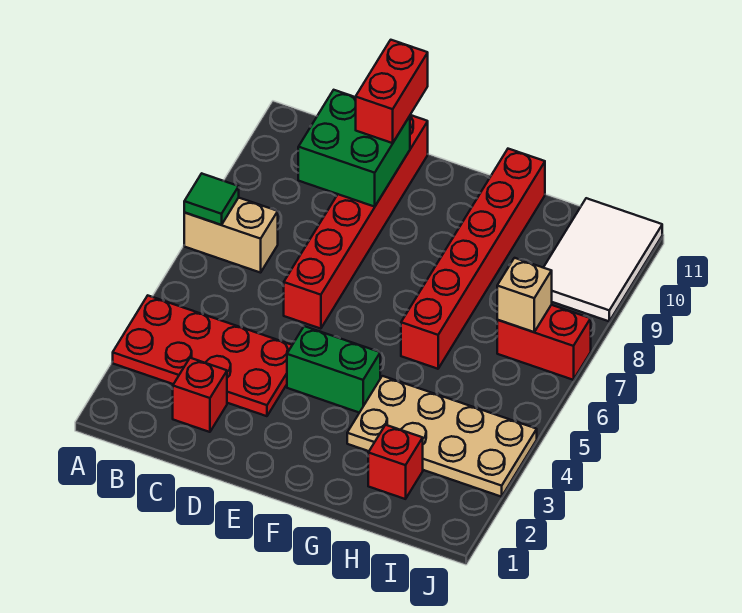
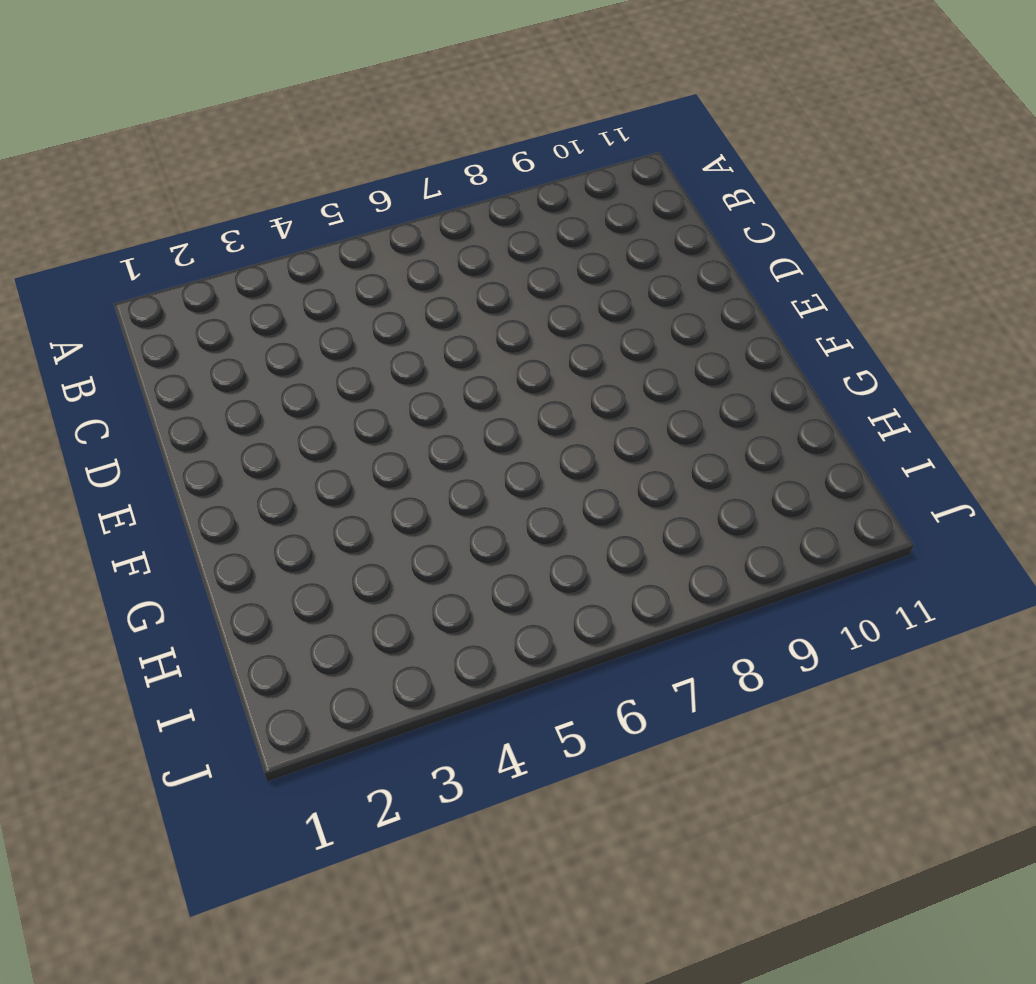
none -> red 2x4 plate [113,296,292,416]
none -> tan 1x2 brick [184,198,278,273]
none -> red 1x1 brick [173,358,227,432]

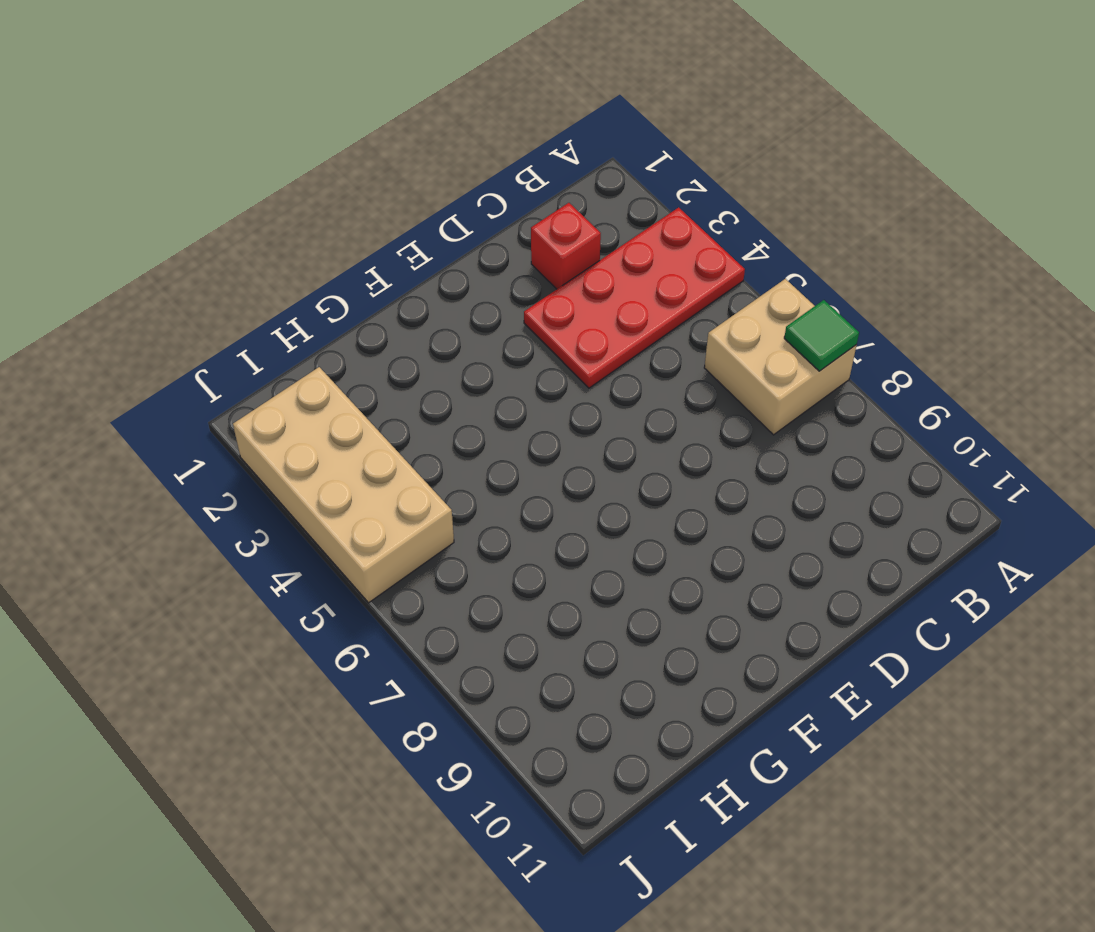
tan 2x2 brick [704,279,856,435] -> tan 1x2 brick [184,198,278,273]
tan 2x4 brick [233,367,454,603] -> tan 2x4 plate [347,376,537,497]
none -> red 1x6 brick [284,115,428,329]
none -> green 1x2 brick [287,326,380,413]
none -> red 1x6 brick [401,149,545,369]

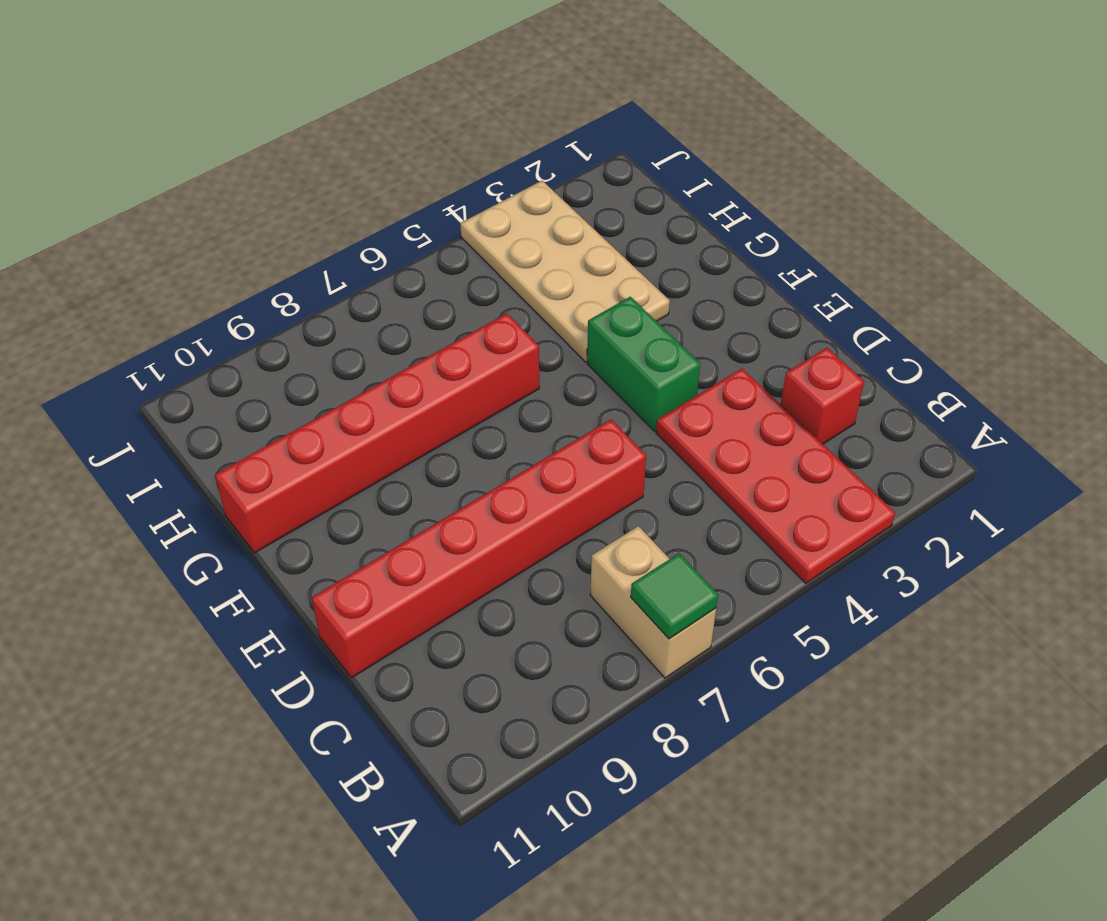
none -> red 1x1 brick [368,425,423,499]
none -> red 1x2 brick [497,305,591,380]
none -> white 2x3 tile [543,198,662,321]

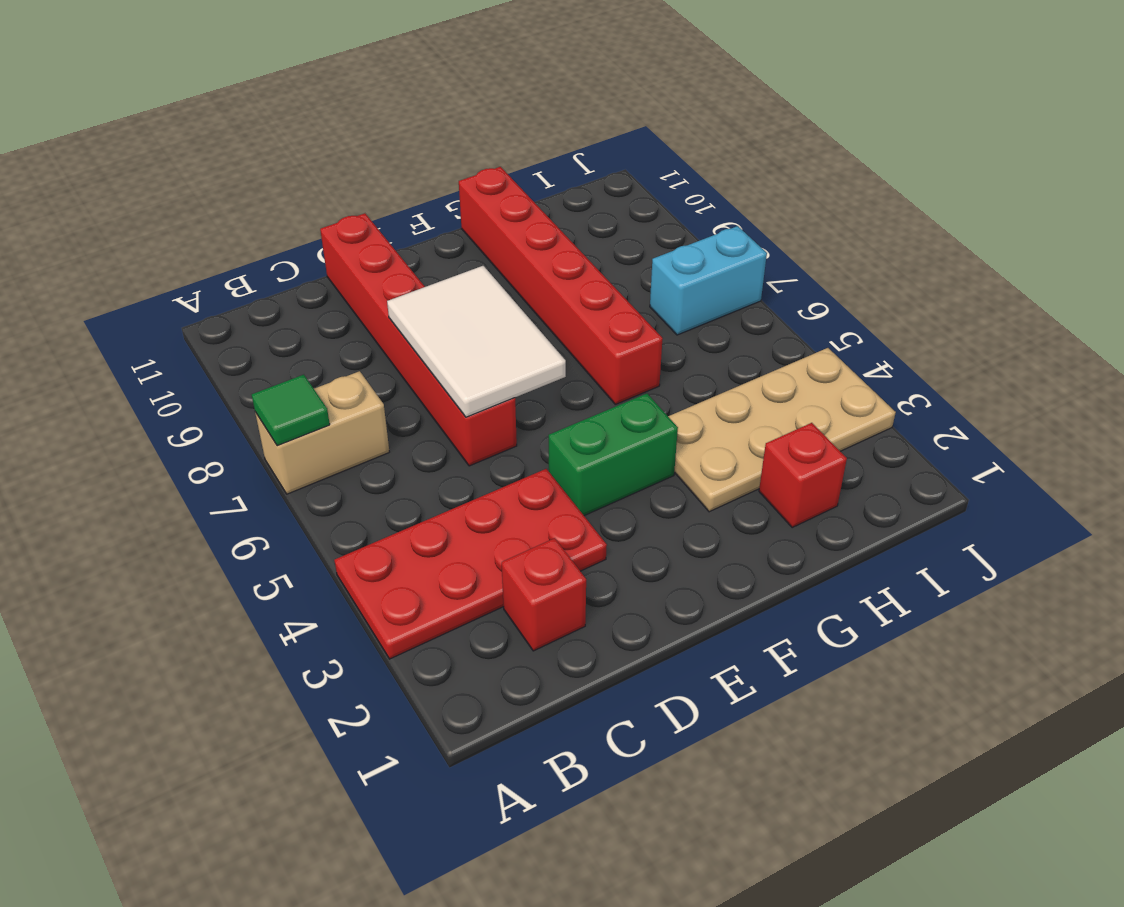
white 2x3 tile [387,266,566,417] -> white 2x3 tile moved to [543,198,662,321]
cyan 1x2 brick [650,226,767,335] -> red 1x2 brick [497,305,591,380]
none -> green 2x2 brick [298,90,410,207]
none -> tan 1x1 brick [497,258,552,332]
none -> red 1x2 brick [356,40,428,143]

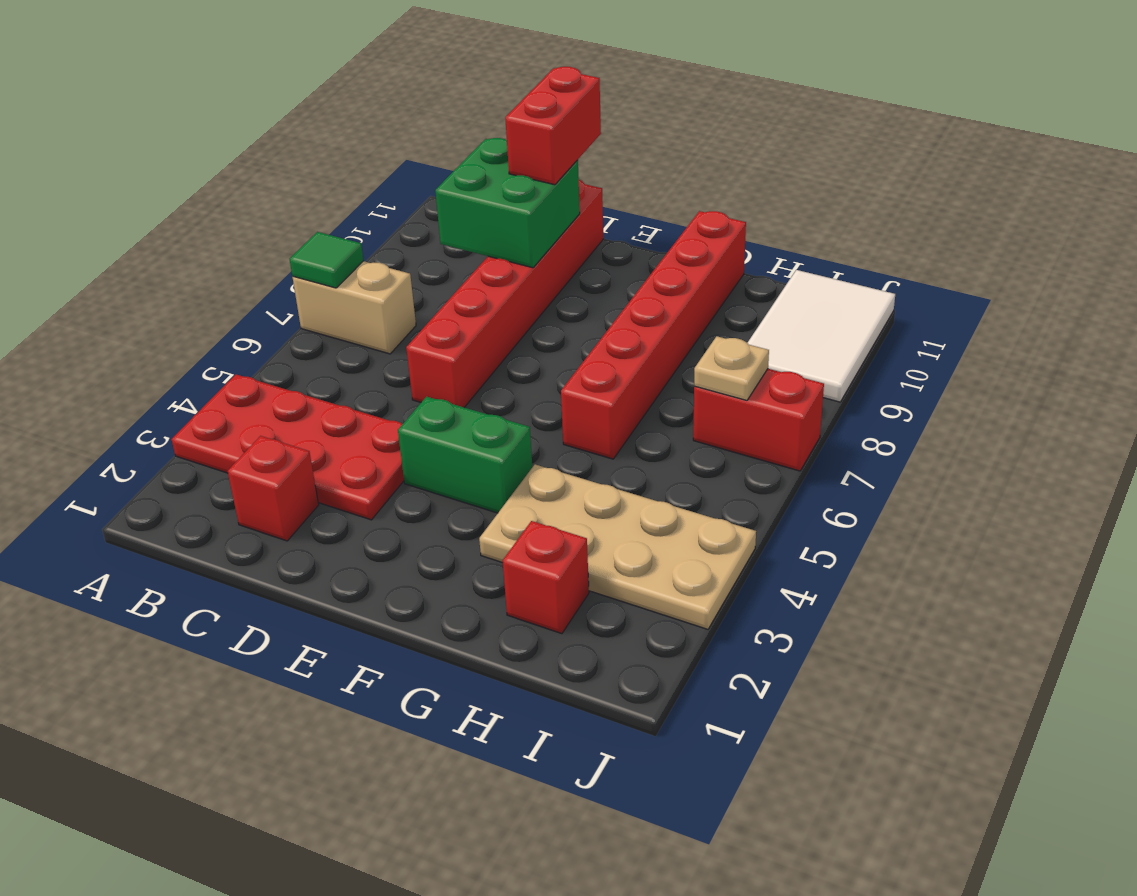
tan 1x1 plate [694,336,769,400] -> tan 1x1 brick [497,258,552,332]

